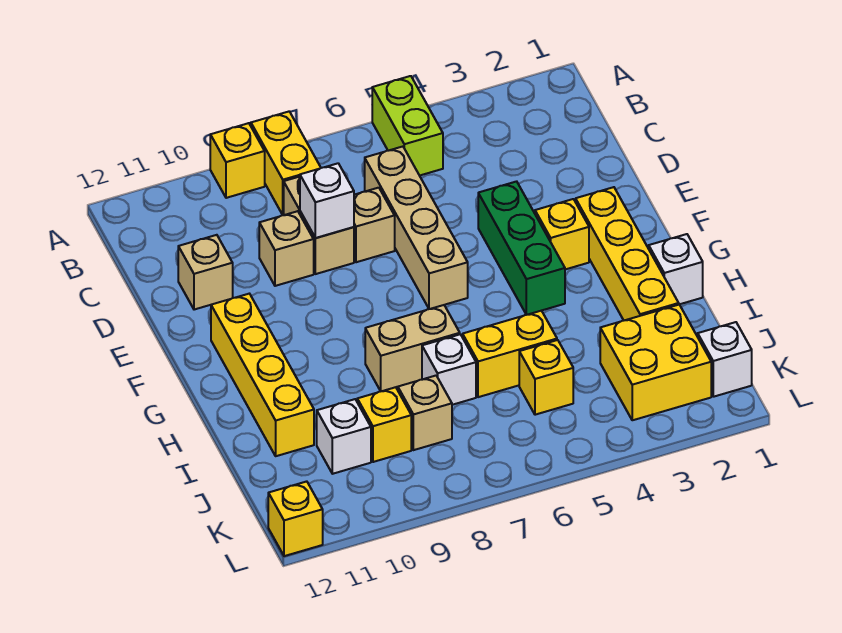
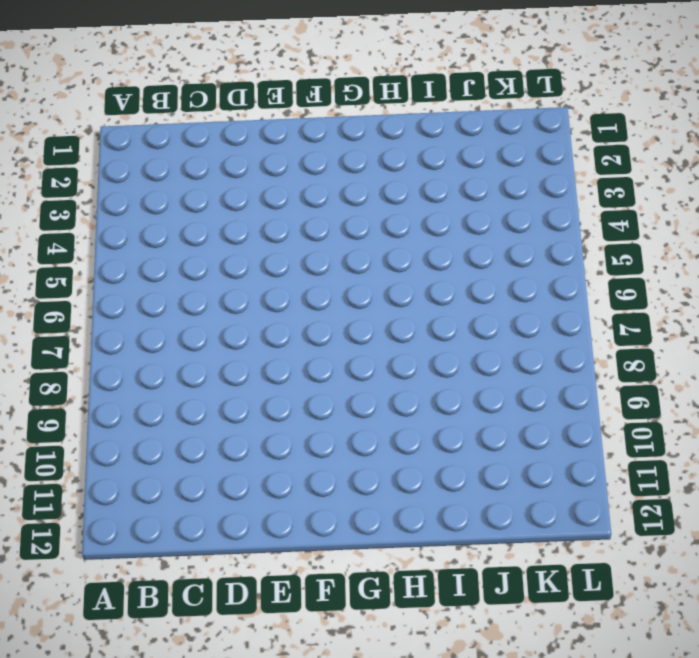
none -> lime 1x2 brick [372,76,443,176]
none -> yellow 1x2 brick [251,112,321,215]
none -> yellow 1x1 brick [210,123,265,198]

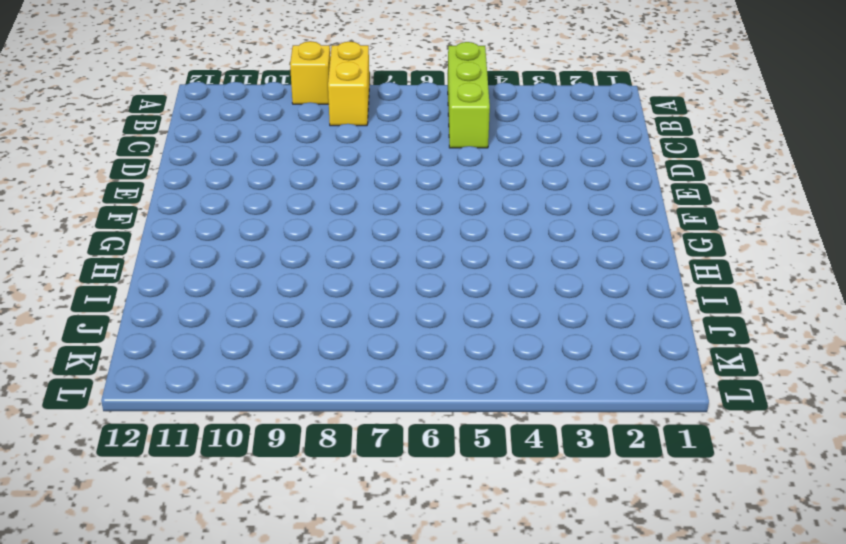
lime 1x3 brick [448,42,490,148] -> lime 1x2 brick [372,76,443,176]
none -> tan 1x4 brick [365,147,468,309]
none -> tan 1x2 brick [284,177,354,274]
none -> tan 1x1 brick [354,188,395,262]

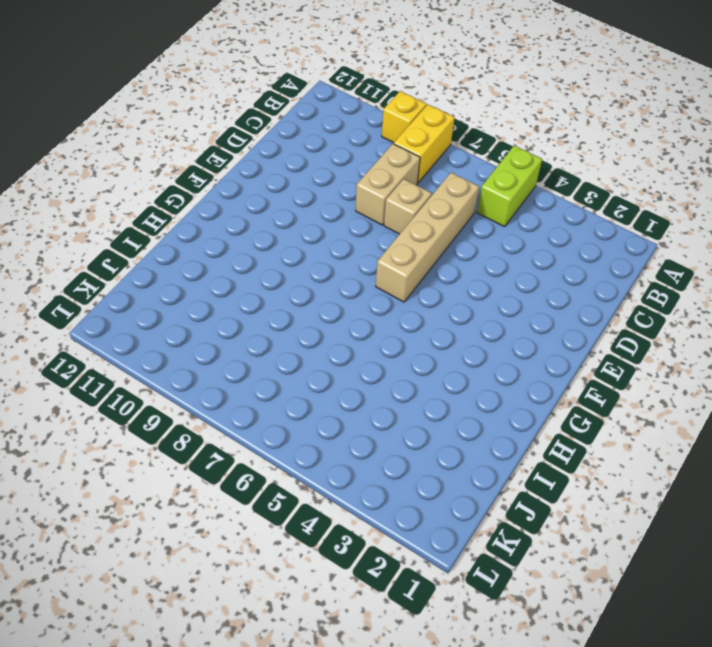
none -> tan 1x1 brick [259,211,314,286]
none -> tan 1x1 brick [178,235,233,310]
none -> green 1x3 brick [478,181,565,315]

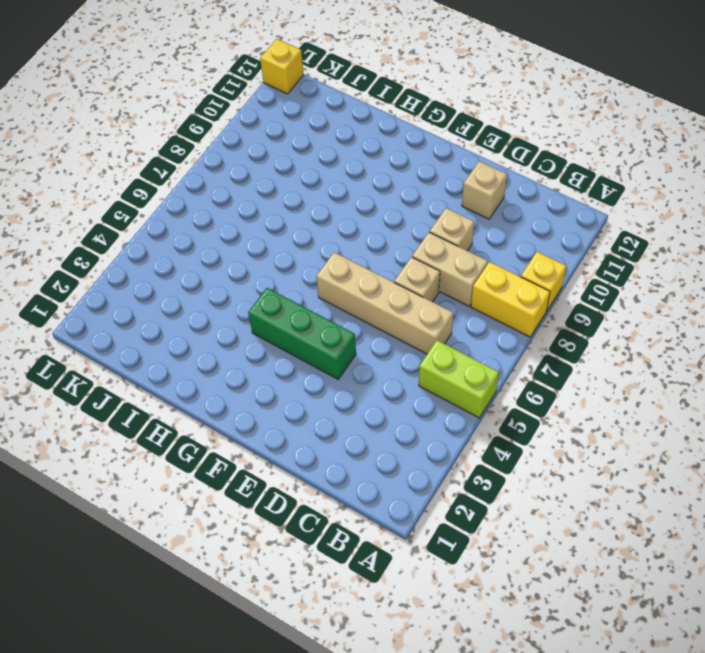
none -> yellow 1x4 brick [576,187,679,320]
none -> yellow 1x1 brick [535,199,589,269]
none -> yellow 1x4 brick [211,294,314,456]

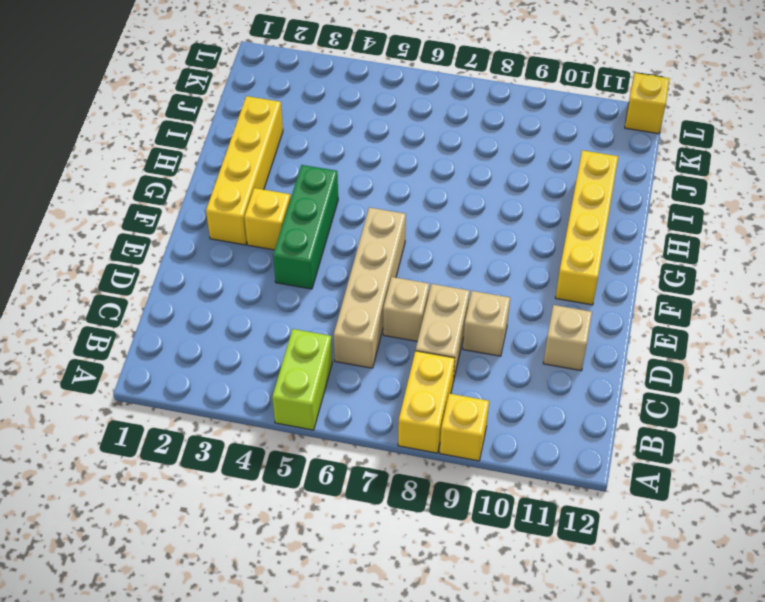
none -> white 1x1 brick [649,234,703,304]
none -> tan 1x2 brick [365,305,460,391]
none -> yellow 1x2 brick [463,311,557,397]

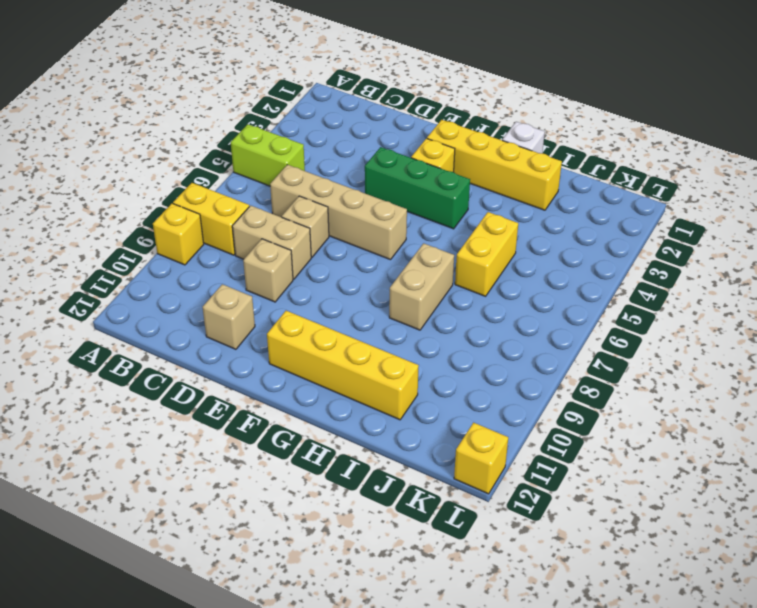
none -> white 1x1 brick [422,334,476,405]
none -> yellow 2x2 brick [600,305,711,420]
none -> yellow 1x1 brick [519,340,573,415]

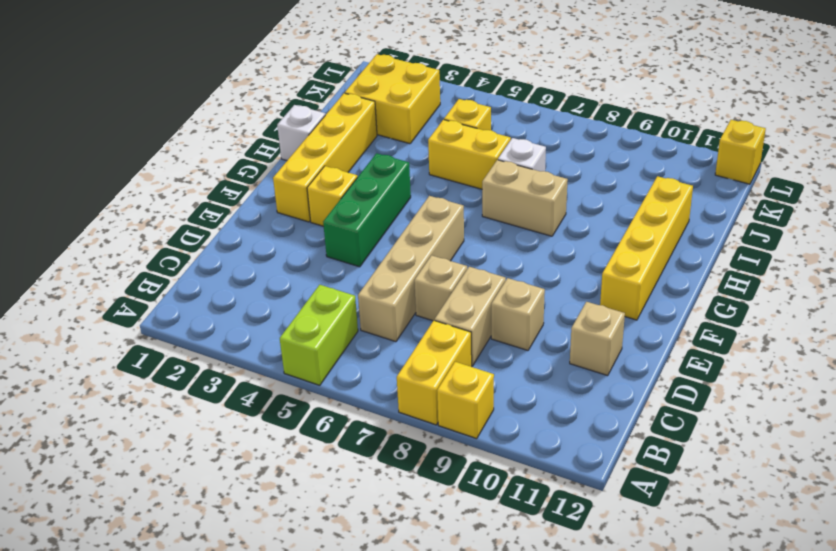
none -> tan 1x1 brick [398,376,452,450]
none -> yellow 1x1 brick [357,387,411,462]
none -> white 1x1 brick [317,399,371,474]

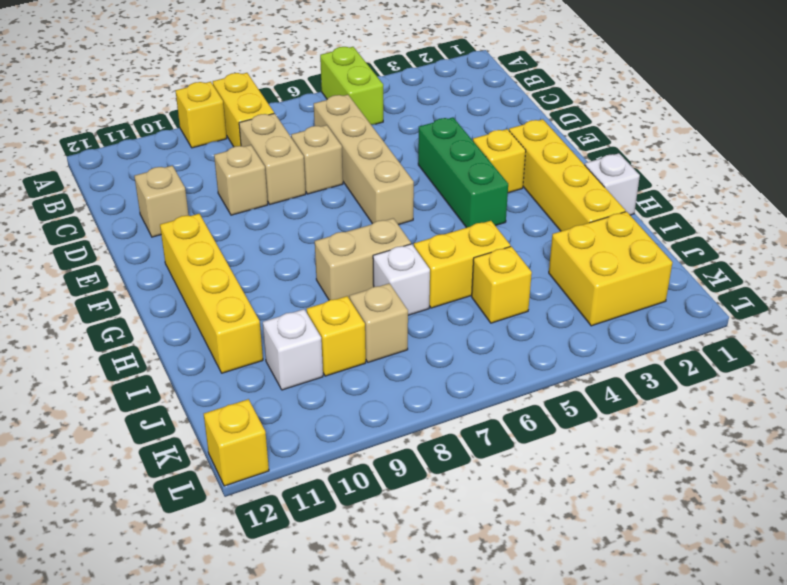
none -> white 1x1 brick [698,322,752,397]
none -> white 1x1 brick [300,163,354,238]

